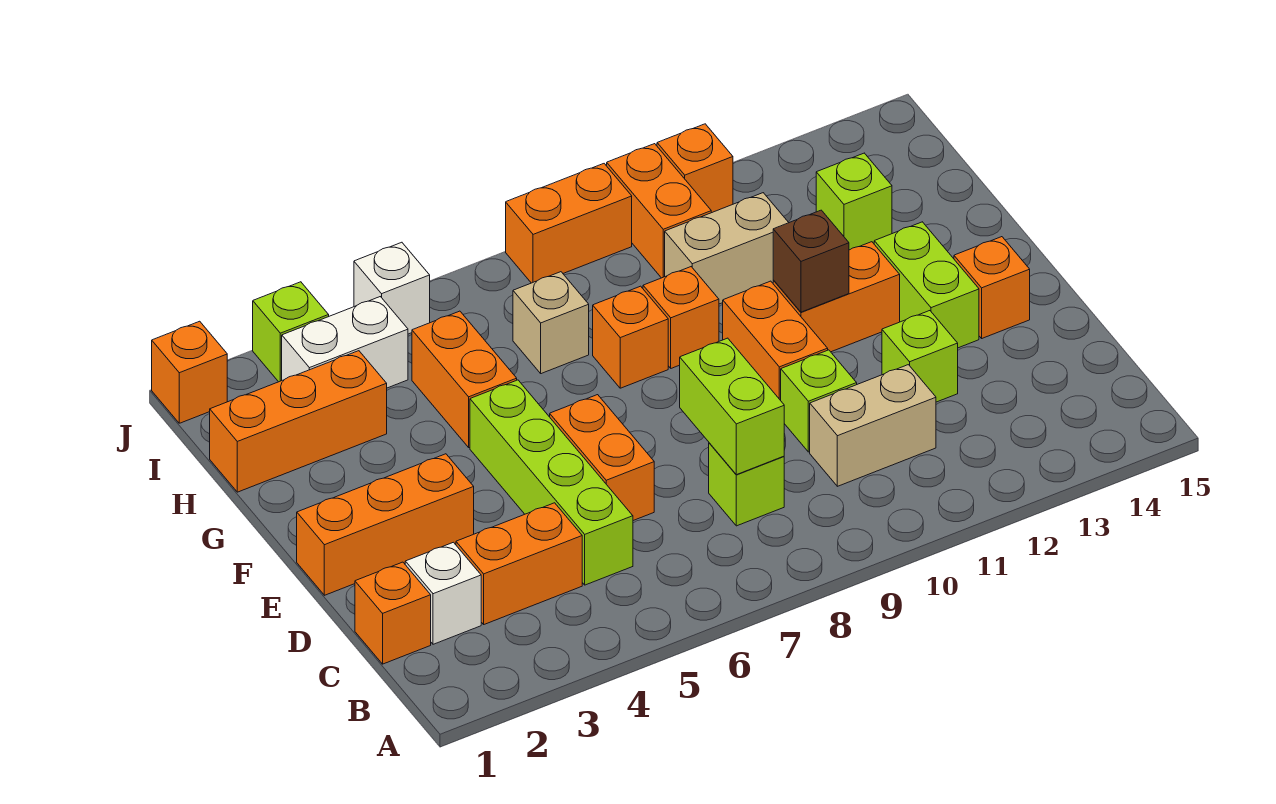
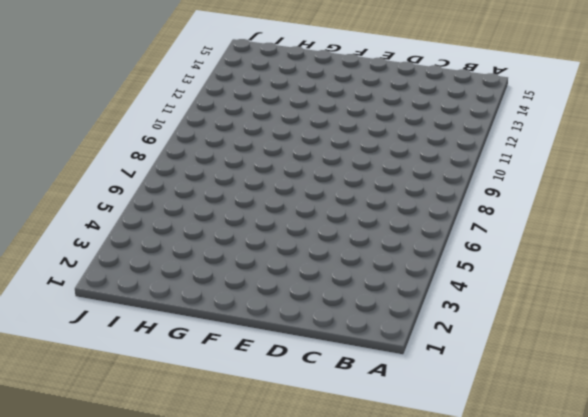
none -> orange 1x1 brick [355,562,431,664]
none -> white 1x1 brick [405,542,481,644]
none -> orange 1x2 brick [456,503,582,624]
none -> lime 1x4 brick [470,380,633,585]

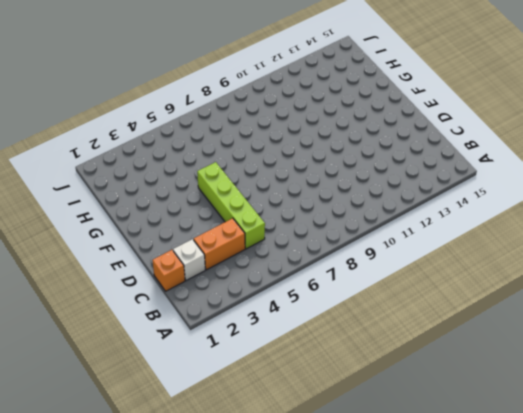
none -> lime 1x1 brick [709,443,784,526]
none -> tan 1x2 brick [810,365,936,486]
none -> orange 1x2 brick [550,395,654,521]
none -> lime 1x1 brick [781,350,857,452]

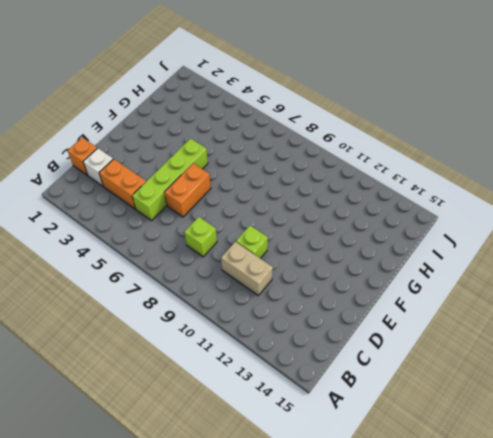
none -> lime 1x1 brick [882,311,958,402]
none -> orange 1x3 brick [297,454,474,595]
none -> orange 1x2 brick [723,281,828,400]
none -> lime 1x2 brick [874,222,979,348]

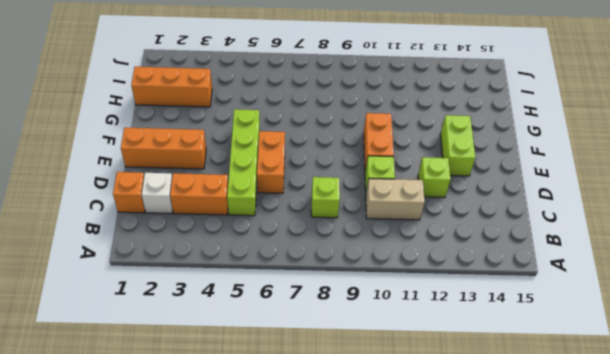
none -> orange 1x1 brick [954,237,1030,338]
none -> orange 1x2 brick [773,242,900,352]
none -> orange 1x2 brick [412,311,517,447]
none -> orange 1x1 brick [593,286,668,388]

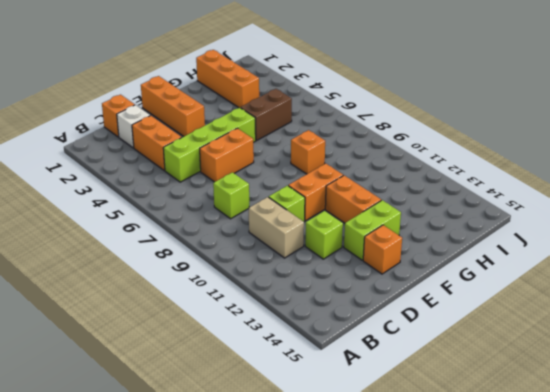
brown 1x2 brick [241,89,292,141] -> orange 1x2 brick [412,311,517,447]
none -> orange 1x1 brick [643,267,719,368]
none -> tan 1x1 brick [513,272,589,374]
none -> tan 1x2 brick [665,193,789,304]
none -> lime 1x1 brick [816,153,892,250]

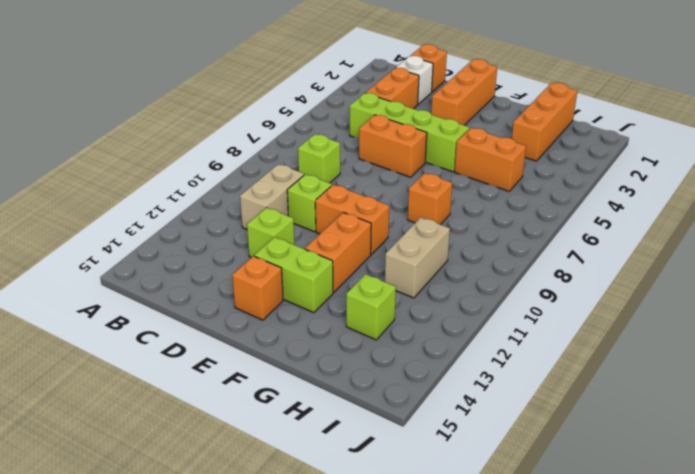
none -> orange 1x1 brick [643,267,719,368]
none -> tan 1x1 brick [513,272,589,374]
none -> white 1x2 brick [282,297,408,388]
none -> orange 1x2 brick [607,144,711,278]

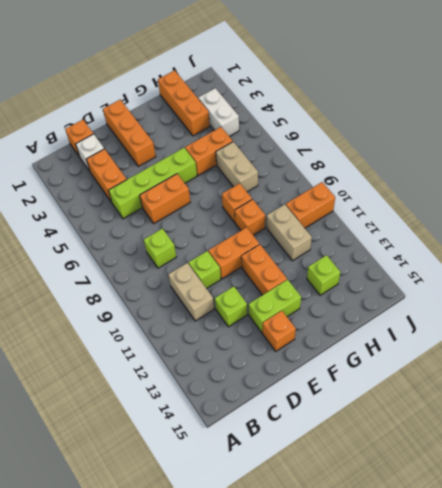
tan 1x2 brick [216,142,258,192] -> tan 1x1 brick [513,272,589,374]
none -> orange 1x1 brick [152,321,227,423]
none -> lime 1x1 brick [253,282,329,382]
none -> white 1x1 brick [354,242,430,334]
none -> orange 1x2 brick [506,164,632,283]

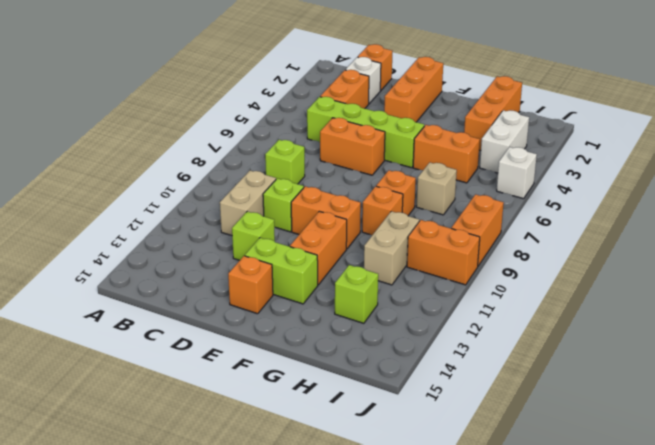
none -> orange 1x1 brick [152,321,227,423]
none -> lime 1x1 brick [253,282,329,382]
none -> orange 1x1 brick [657,124,733,213]
none -> lime 1x2 brick [680,338,784,475]

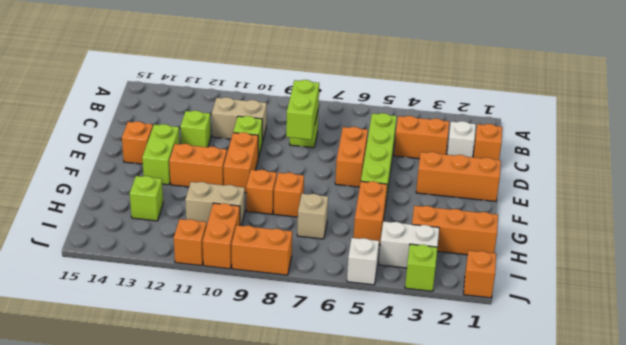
none -> brown 1x1 brick [773,210,849,312]

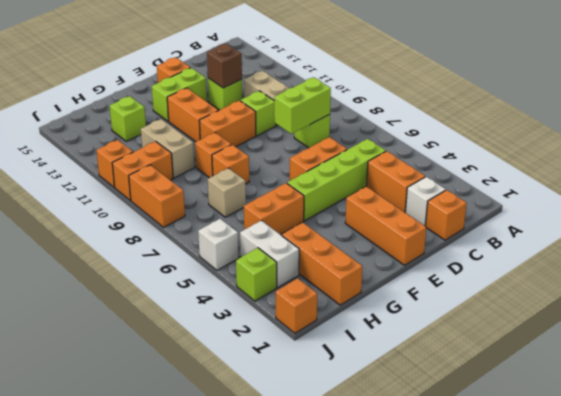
brown 1x1 brick [207,44,242,88] -> brown 1x1 brick moved to [773,210,849,312]

